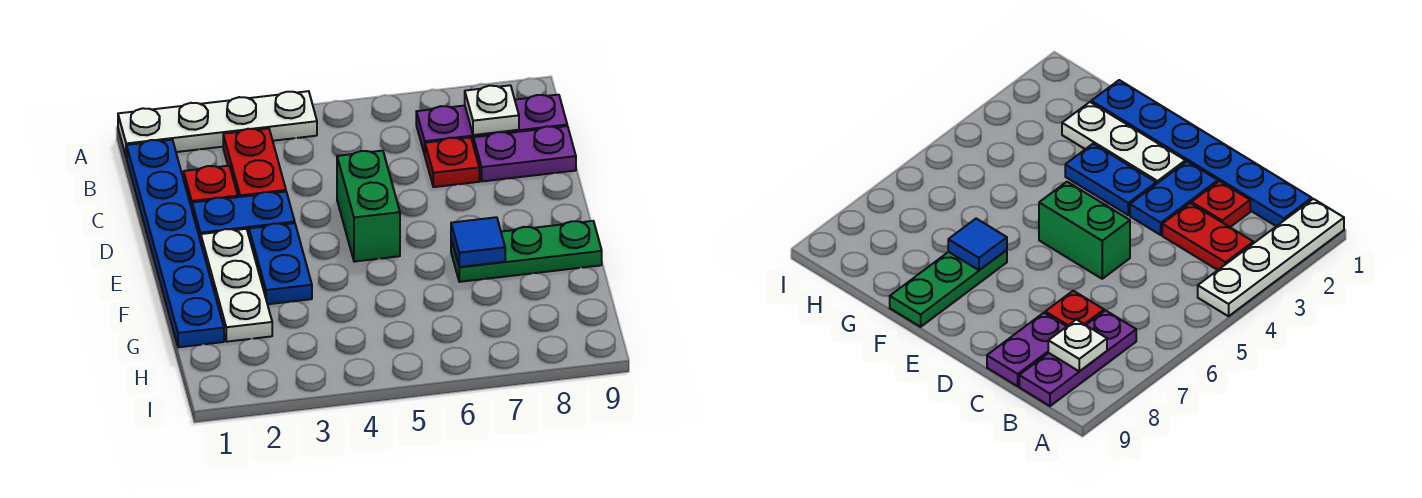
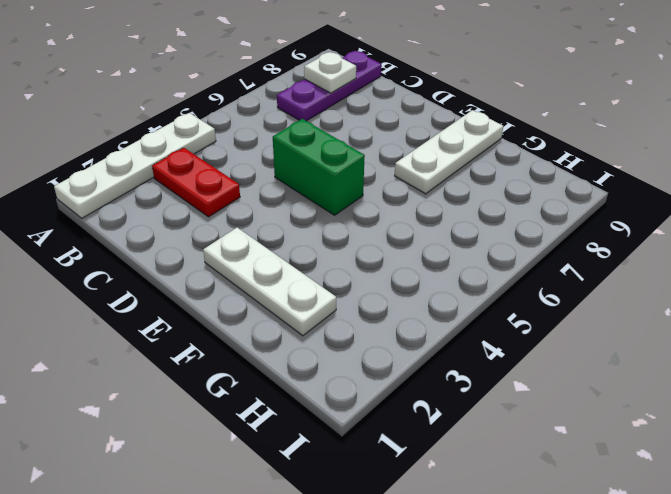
white 1x3 plate [395,110,503,194] -> green 1x3 plate [451,221,602,282]
none -> blue 1x6 plate [127,140,224,347]
none -> red 1x1 plate [184,166,238,209]
none -> red 1x1 plate [425,137,479,187]

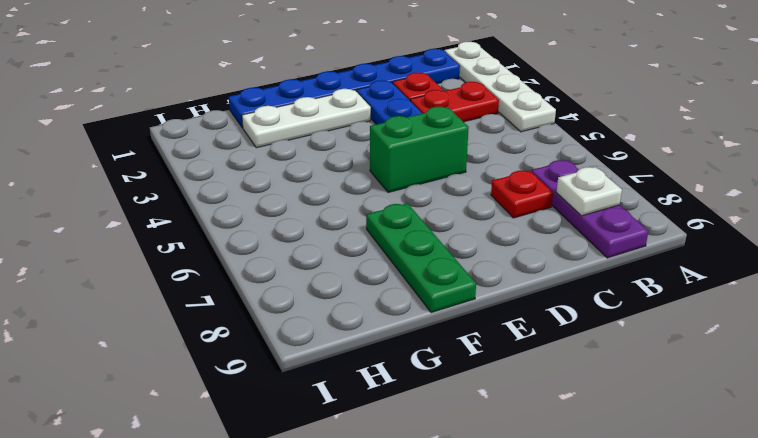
none -> purple 1x2 plate [473,126,576,181]
none -> blue 1x2 plate [249,223,312,304]
none -> blue 1x1 tile [451,217,505,267]

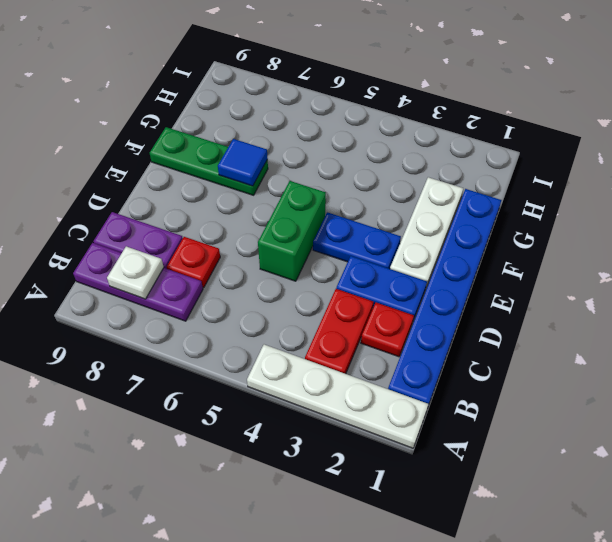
blue 1x2 plate [313,212,401,269] -> blue 1x2 plate turned to [249,223,312,304]

